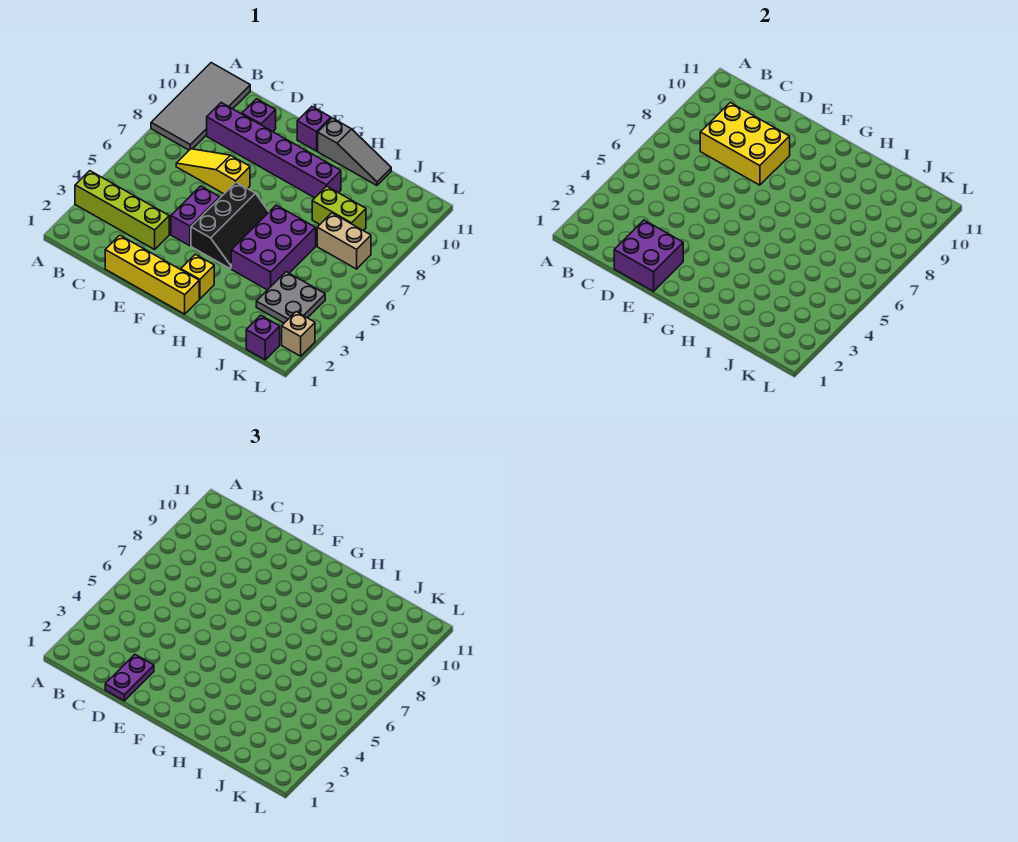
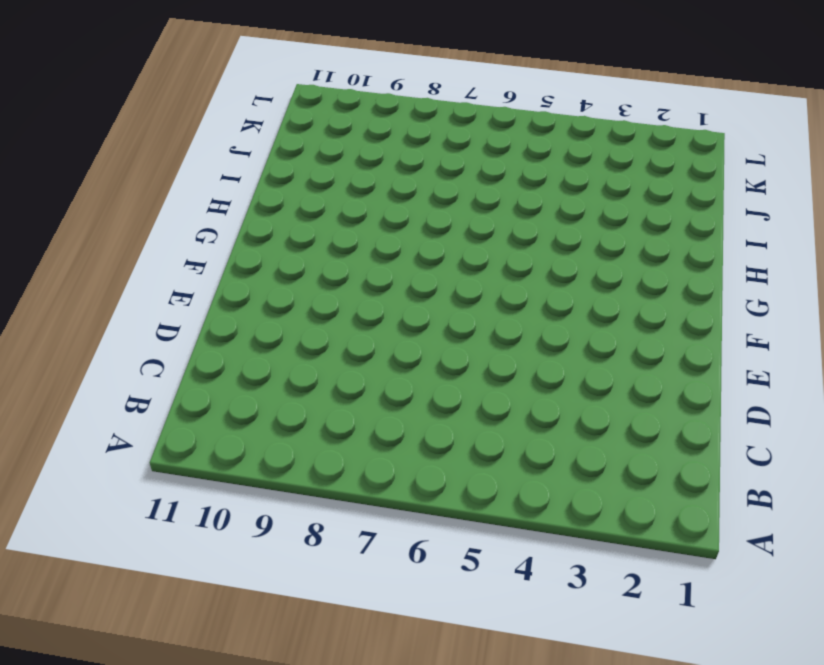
none -> lime 1x4 brick [75,171,169,249]
none -> grey 2x4 tile [151,63,250,150]
none -> yellow 1x3 slope [176,149,250,194]

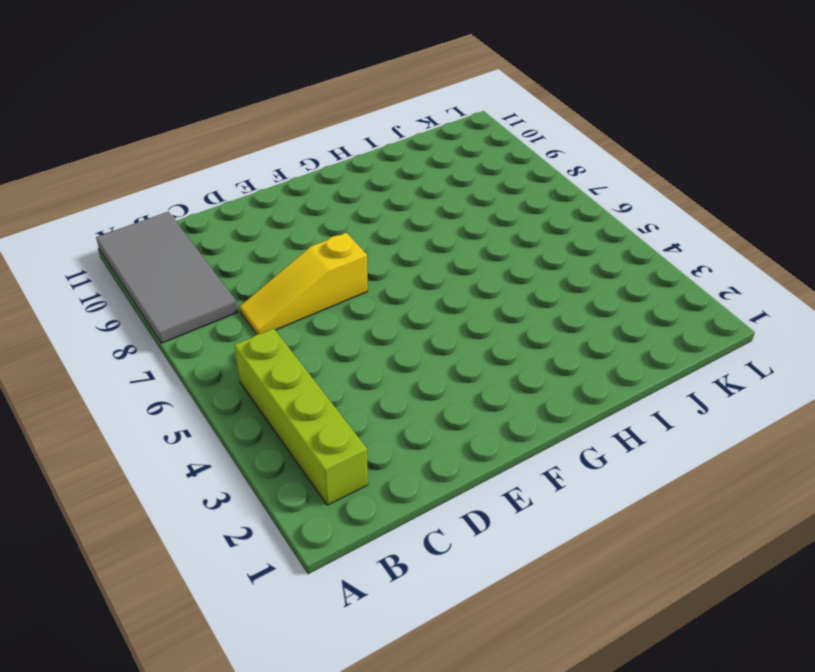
lime 1x4 brick [234,328,368,505] -> lime 1x4 brick turned to [75,171,169,249]
none -> purple 1x6 brick [207,103,341,198]
none -> yellow 1x4 brick [105,235,199,314]
none -> purple 1x1 brick [242,99,276,132]

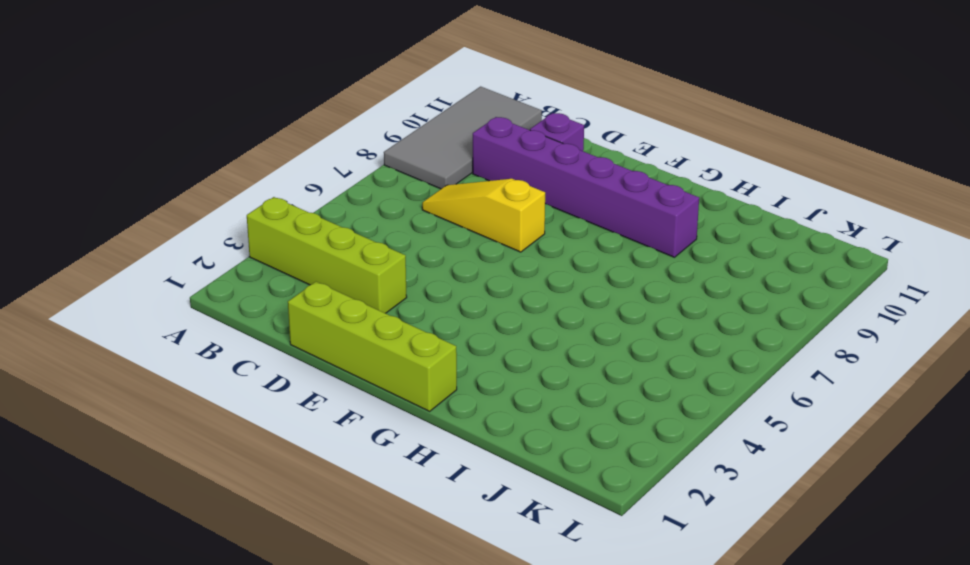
lime 1x4 brick [288,282,457,411] -> yellow 1x4 brick [105,235,199,314]
none -> purple 1x2 brick [171,186,220,246]
none -> black 2x3 slope [191,182,269,269]
none -> purple 1x1 brick [297,107,331,151]

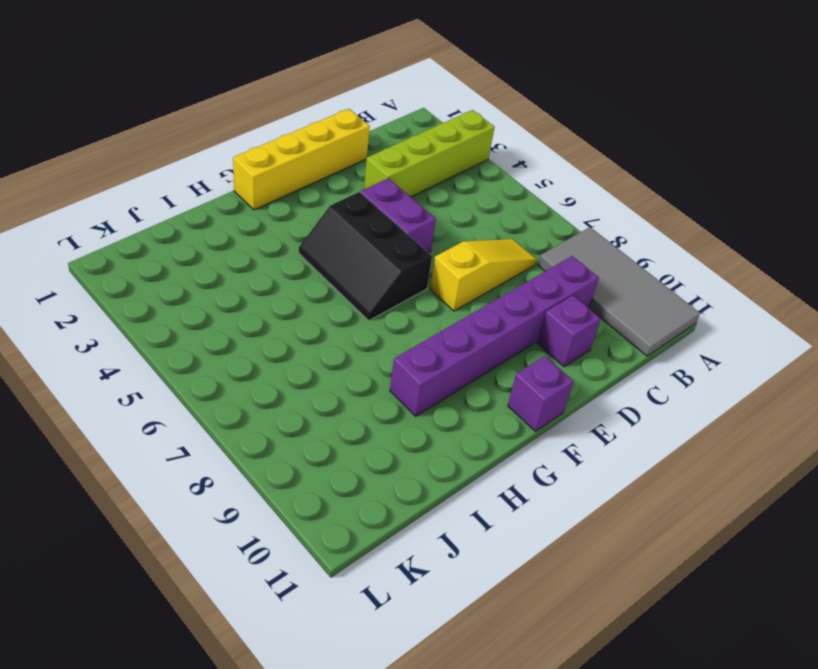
none -> yellow 1x1 brick [181,254,214,299]
none -> grey 1x3 slope [318,118,391,185]
none -> purple 2x3 brick [231,205,316,290]

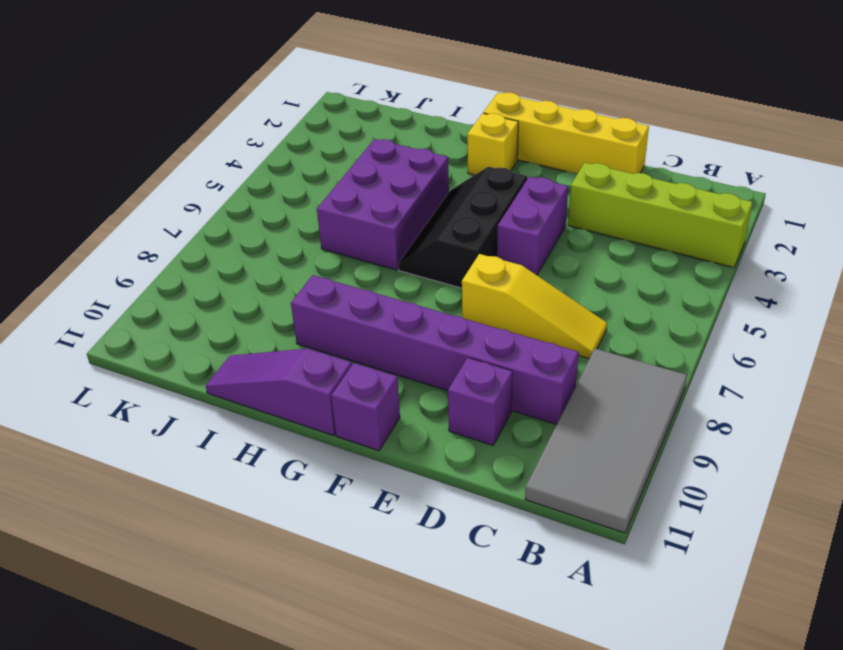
purple 1x3 slope [206,349,352,436] -> grey 1x3 slope [318,118,391,185]
none -> lime 1x2 brick [312,186,366,231]
none -> grey 2x2 plate [256,272,325,323]
none -> tan 1x2 brick [317,213,371,269]

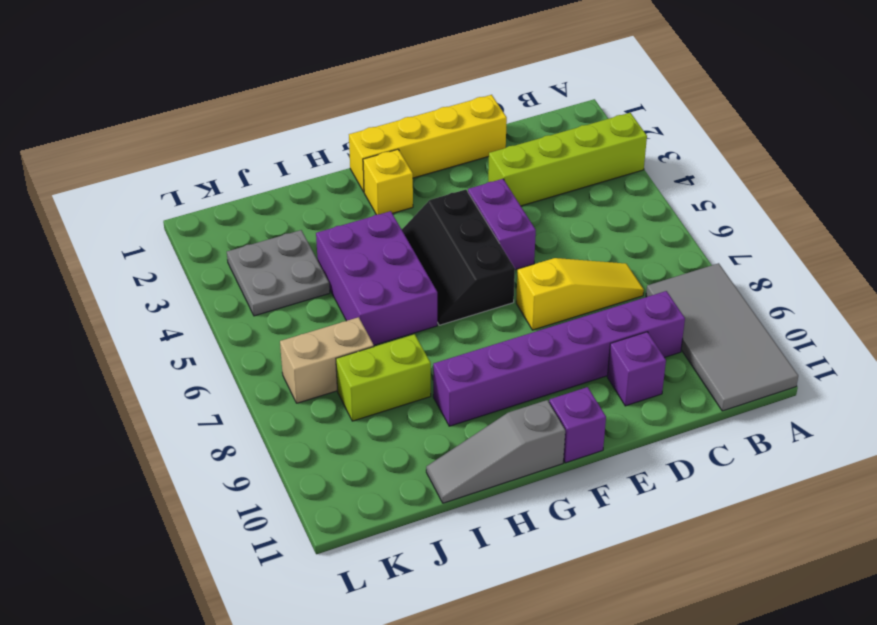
none -> purple 1x1 brick [246,315,280,360]
none -> tan 1x1 brick [282,312,315,356]
none -> yellow 2x3 brick [700,103,790,185]

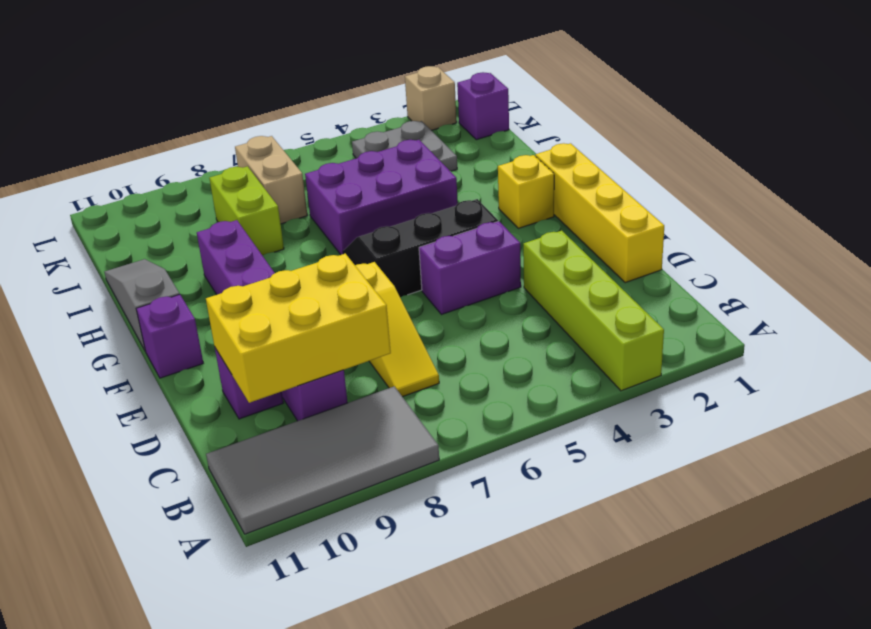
yellow 2x3 brick [206,254,391,403] -> yellow 2x3 brick turned to [700,103,790,185]
none -> purple 2x2 brick [614,220,683,291]
none -> purple 1x2 plate [105,655,154,701]

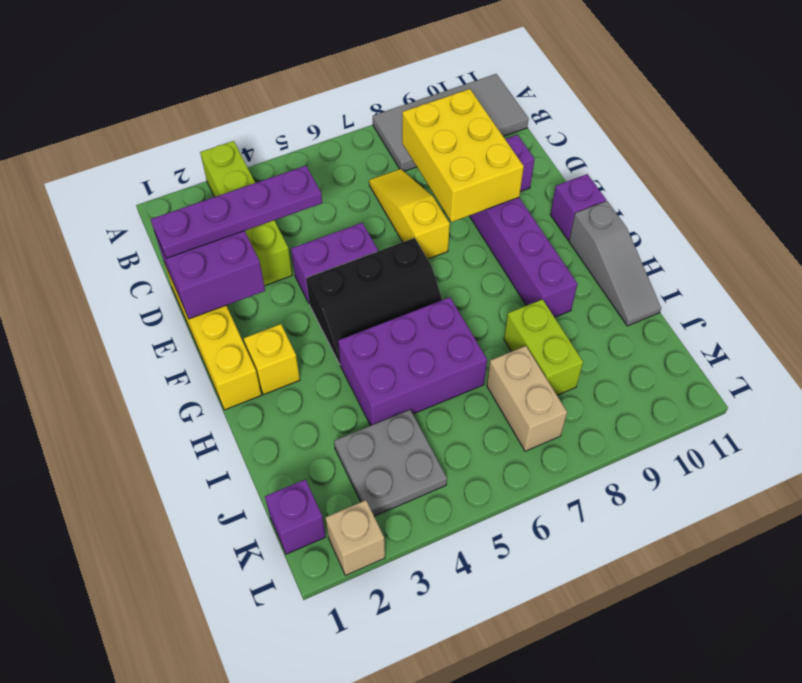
purple 1x4 plate [151,166,322,258] -> purple 1x2 plate [105,655,154,701]

